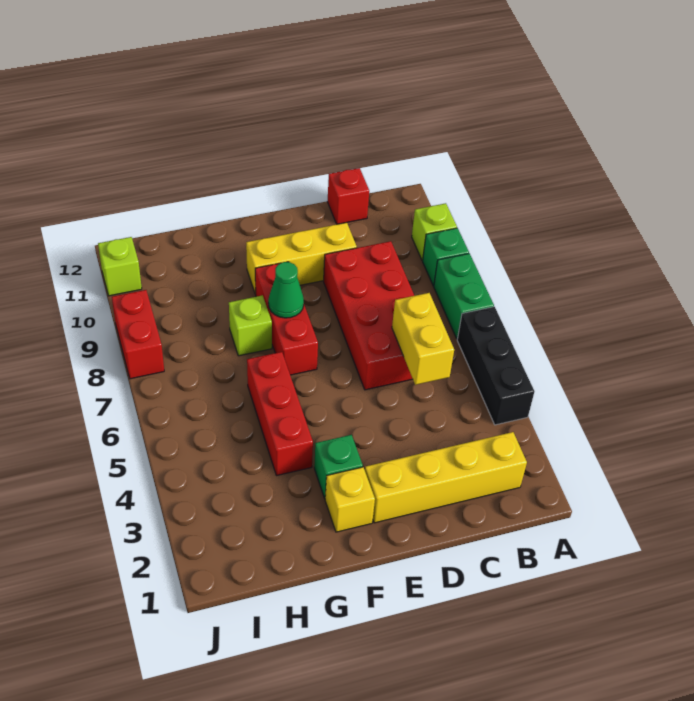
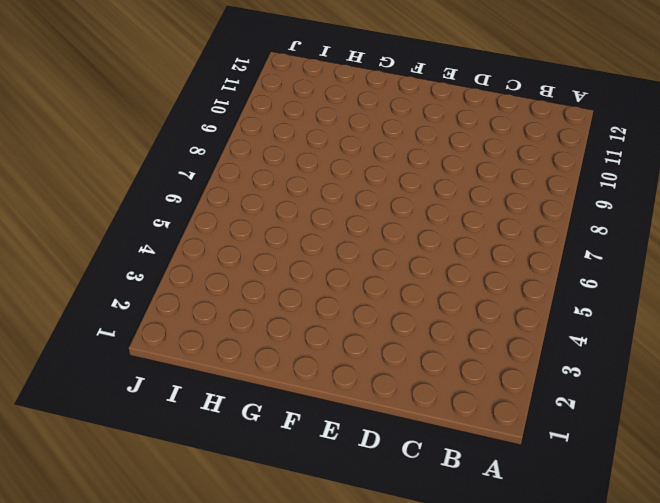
none -> black 1x3 brick [457,307,534,425]
none -> green 1x2 brick [434,253,494,339]
none -> green 1x1 brick [423,228,469,286]

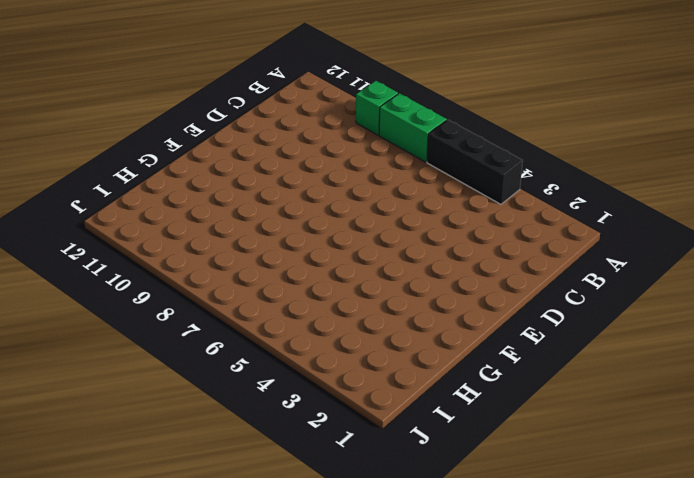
none -> lime 1x1 brick [412,203,457,261]
none -> yellow 1x4 brick [365,432,527,523]
none -> red 2x4 brick [324,241,414,390]

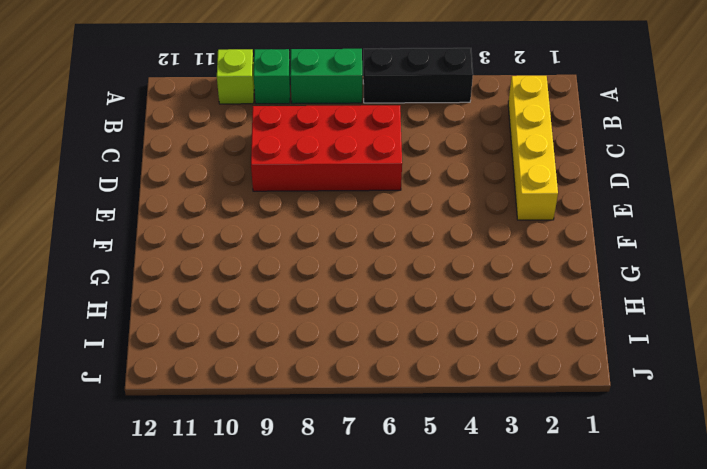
none -> red 1x1 brick [327,168,369,224]
none -> yellow 1x3 brick [246,223,357,294]
none -> yellow 1x1 brick [325,467,375,532]

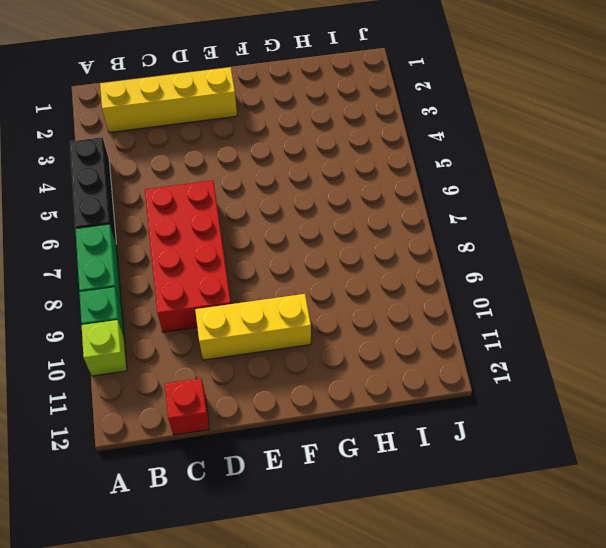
none -> yellow 1x1 brick [325,467,375,532]
none -> green 1x1 brick [314,435,363,498]
none -> red 1x3 brick [255,263,318,375]

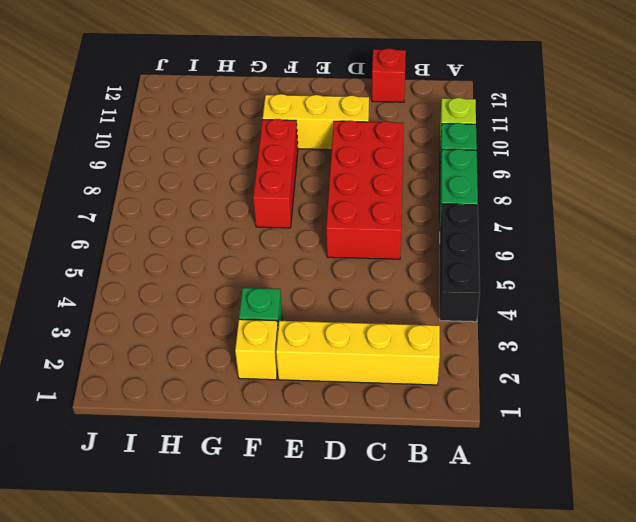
none -> red 1x3 brick [247,352,313,476]
none -> lime 1x1 brick [229,295,272,356]
none -> red 1x2 brick [112,290,164,379]

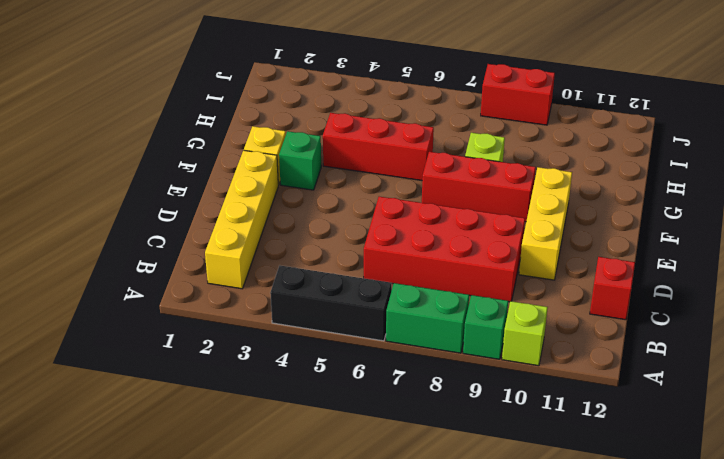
none -> lime 1x1 brick [98,237,142,296]
none -> yellow 1x2 brick [392,293,454,385]
none -> green 1x1 cone [268,262,304,318]

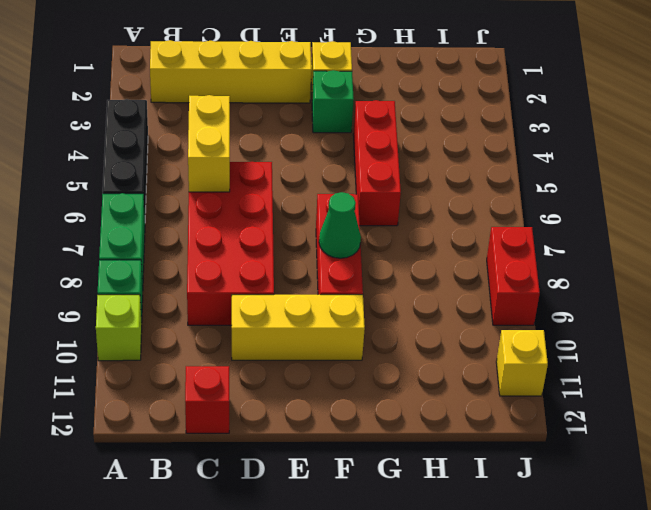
yellow 1x1 brick [496,330,548,396] -> lime 1x1 brick [98,237,142,296]
none -> lime 1x1 brick [229,295,272,356]

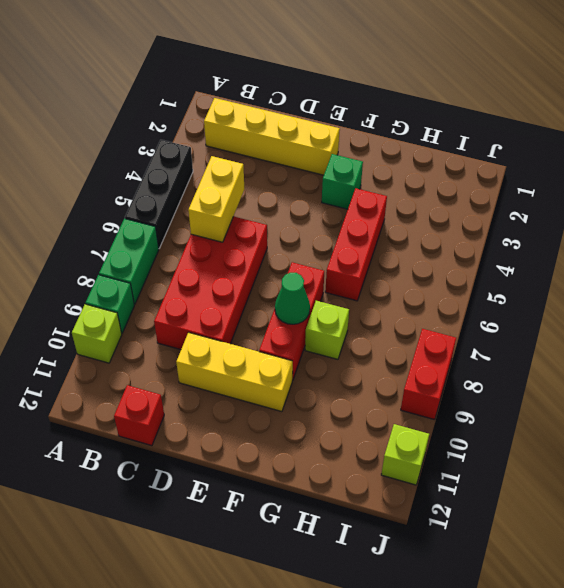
none -> yellow 1x1 brick [325,467,375,532]

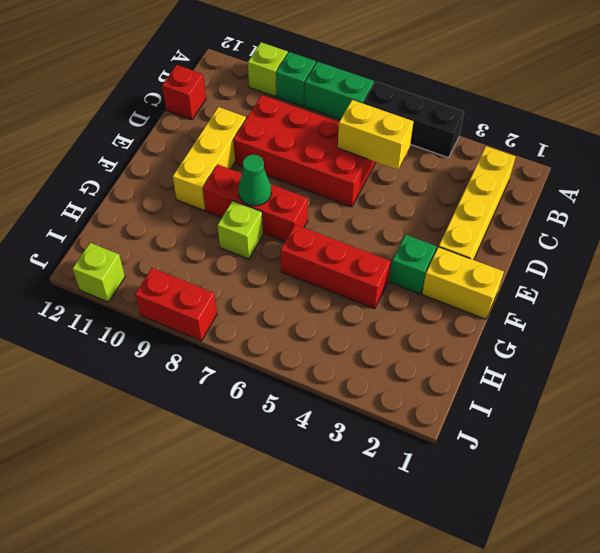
yellow 1x2 brick [422,247,504,319] -> yellow 1x1 brick [325,467,375,532]

